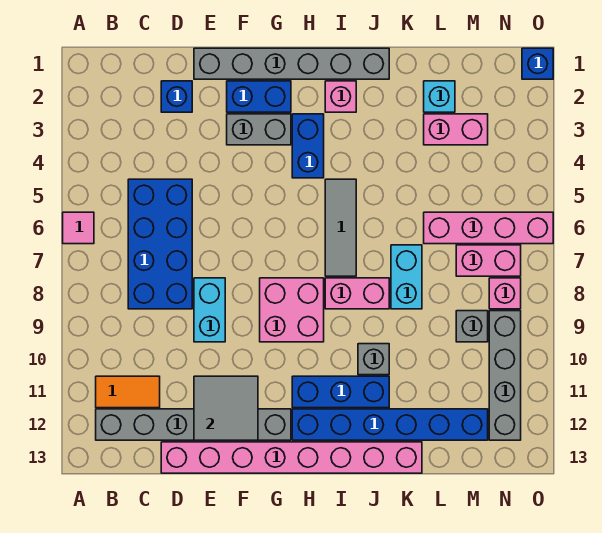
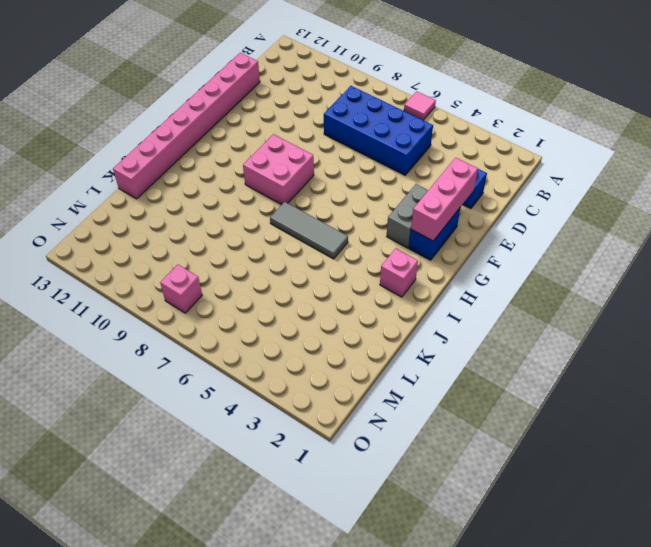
pink 1x3 brick [411,158,478,241] -> none
none -> orange 1x2 tile [96,376,160,408]
none -> grey 1x6 brick [96,409,291,440]
none -> grey 1x6 brick [194,48,389,79]

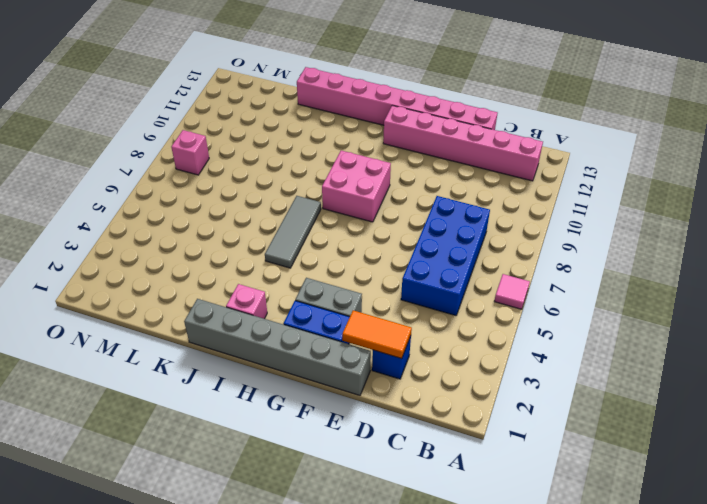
pink 1x6 brick [383,105,543,181] -> grey 1x6 brick [96,409,291,440]
orange 1x2 tile [342,310,412,359] -> orange 1x2 tile moved to [96,376,160,408]
none -> cyan 1x2 brick [194,278,225,342]
none -> blue 1x2 brick [292,114,324,178]
none -> blue 1x3 brick [292,376,389,408]

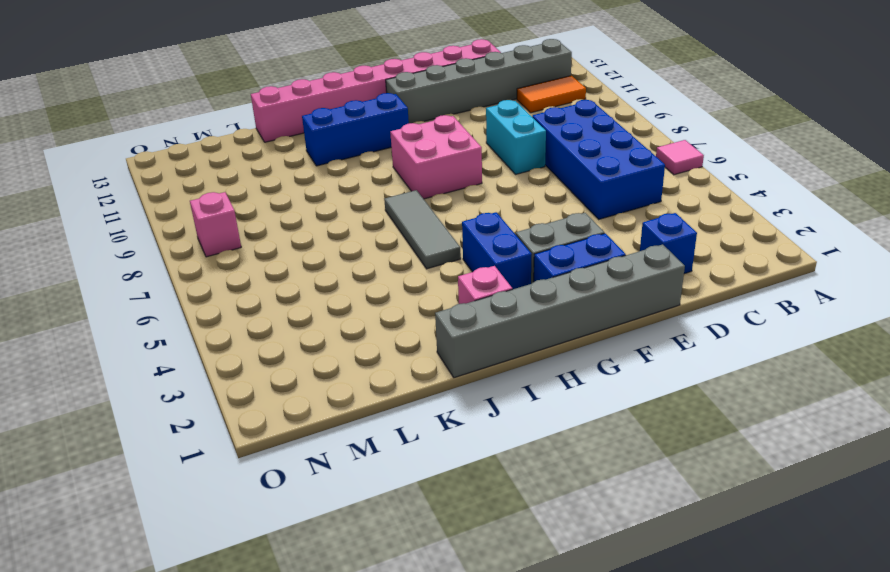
none -> blue 1x6 brick [292,409,488,440]
none -> pink 1x2 brick [325,278,389,309]
none -> grey 1x1 brick [358,344,389,375]

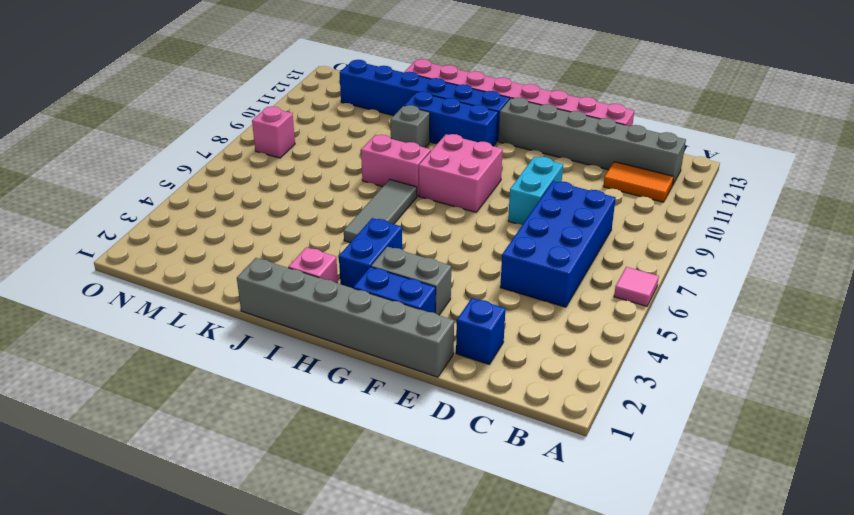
none -> cyan 1x2 brick [391,245,422,309]
none -> cyan 1x1 brick [424,81,455,112]
none -> pink 1x2 brick [424,114,488,145]

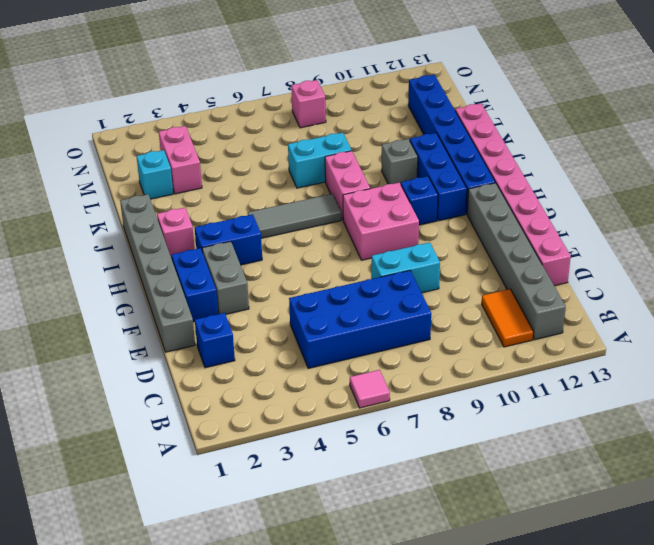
blue 1x1 brick [401,176,438,225] -> blue 1x1 brick moved to [522,48,553,79]
none -> pink 1x4 brick [424,212,553,244]
none -> pink 1x2 brick [456,245,521,276]
none -> grey 1x1 brick [456,311,488,342]

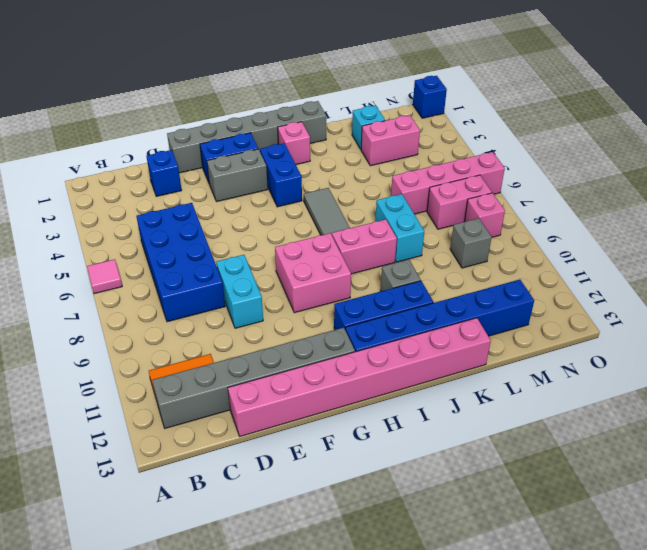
none -> grey 1x4 brick [489,311,521,440]
none -> grey 2x2 tile [194,376,258,440]

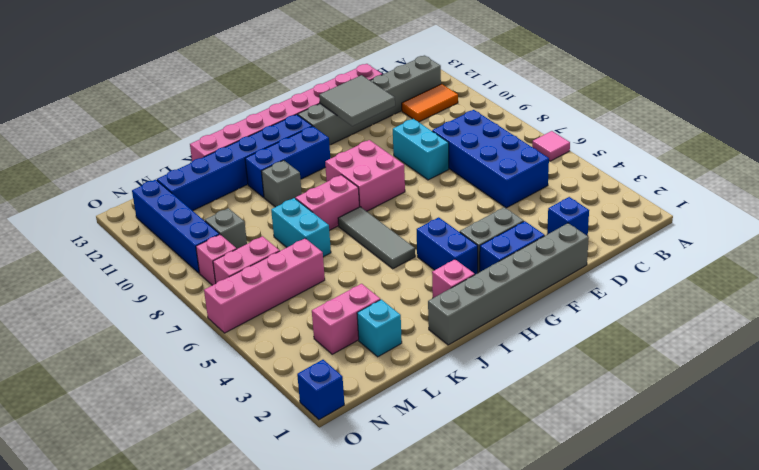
blue 1x4 brick [132,180,219,273] -> grey 1x4 brick [489,311,521,440]

